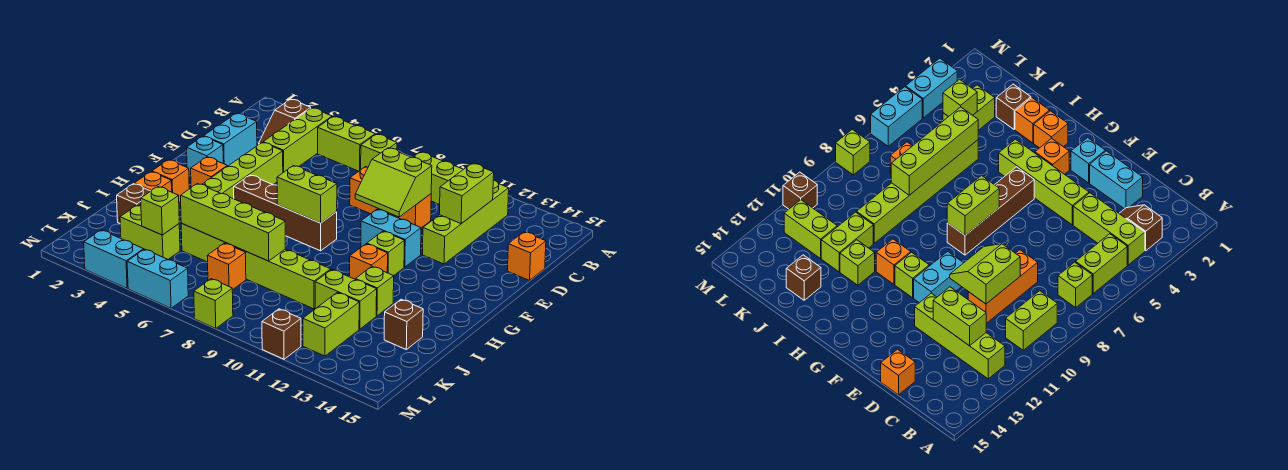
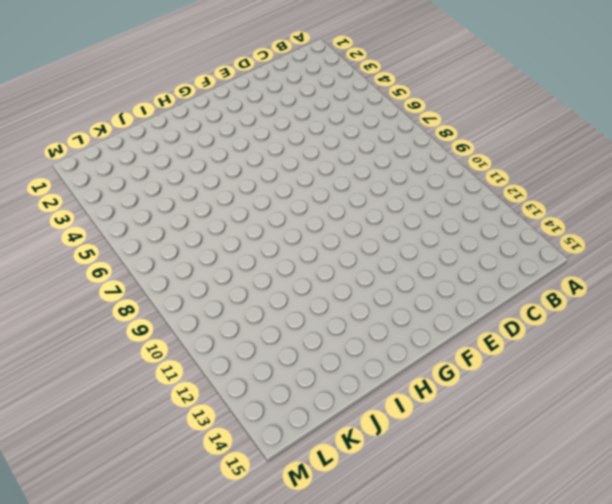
none -> brown 1x2 slope [259,99,311,144]
none -> lime 1x3 brick [263,108,332,173]
none -> lime 1x2 brick [318,117,375,171]
none -> lime 1x1 brick [361,134,397,169]

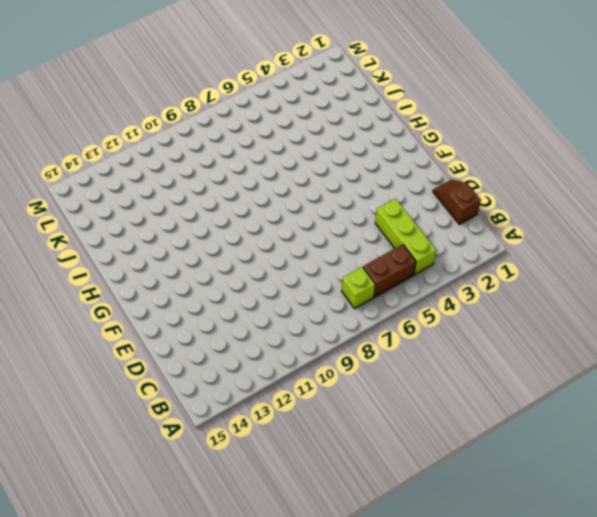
brown 1x2 brick [363,244,416,297] -> lime 1x2 brick [318,117,375,171]
brown 1x2 slope [433,180,481,224] -> brown 1x2 slope moved to [259,99,311,144]
none -> lime 1x2 brick [412,152,463,205]
none -> lime 1x4 brick [422,180,509,264]
none -> cyan 1x2 brick [204,113,257,166]
none -> orange 1x3 brick [350,167,431,228]

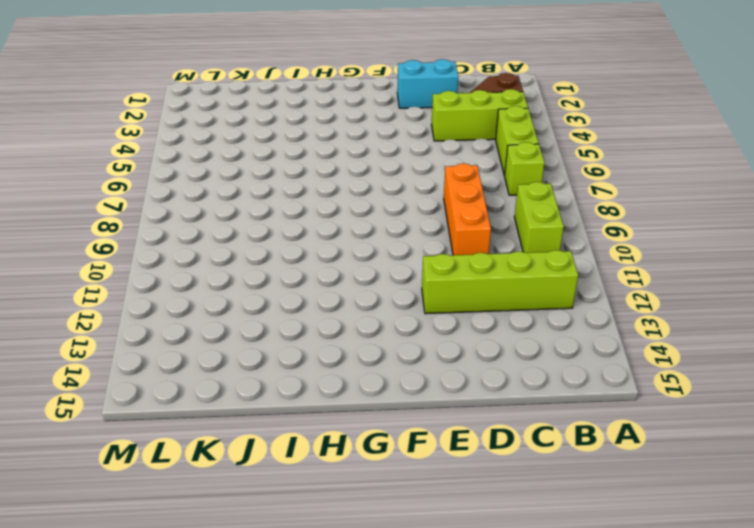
none -> orange 1x1 brick [507,232,546,280]
none -> lime 1x4 brick [202,142,283,199]
none -> cyan 1x1 brick [187,136,223,176]
none -> cyan 1x2 brick [361,209,421,267]

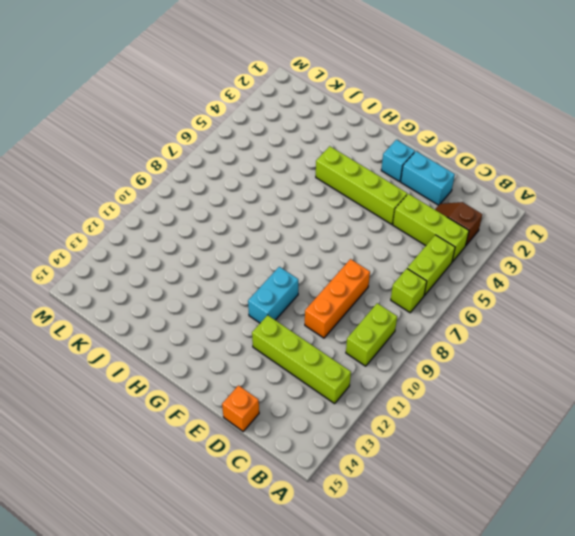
none -> orange 1x1 brick [191,157,227,188]
none -> brown 1x4 brick [234,175,337,251]
none -> lime 1x1 brick [367,231,404,276]
none -> orange 1x1 brick [152,160,189,202]

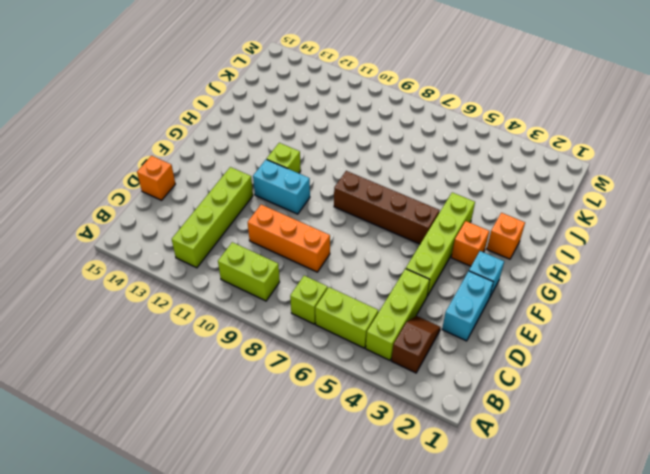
none -> orange 1x1 brick [350,244,388,279]
none -> orange 1x1 brick [134,172,172,192]
none -> lime 1x1 brick [355,266,394,316]
none -> brown 1x1 brick [117,184,150,223]

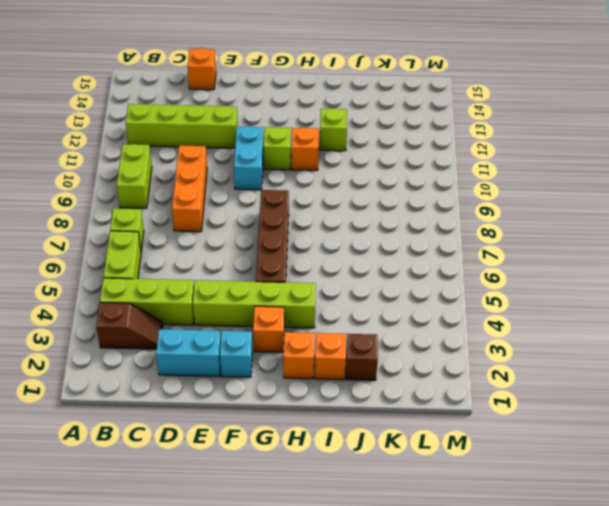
none -> lime 1x6 brick [181,223,331,309]
none -> lime 1x2 brick [315,269,377,329]
none -> brown 1x1 brick [384,299,423,349]
none -> lime 1x2 brick [120,205,180,259]

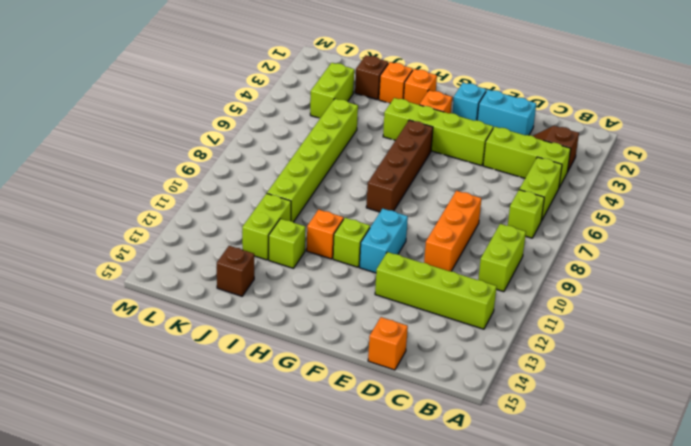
none -> orange 1x1 brick [207,243,246,290]
none -> lime 1x2 brick [303,292,359,356]
none -> cyan 1x2 brick [84,230,144,288]
none -> cyan 1x2 brick [127,249,188,308]

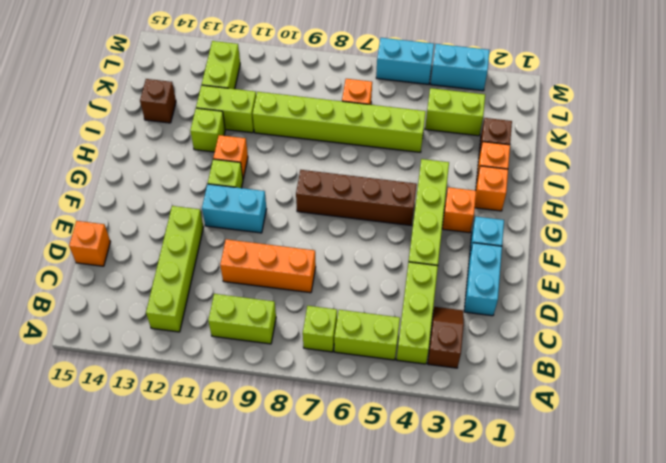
none -> lime 1x1 brick [194,279,233,328]
none -> brown 1x1 brick [262,309,301,359]
none -> lime 1x2 brick [439,163,494,224]
none -> lime 2x2 slope [355,148,432,217]

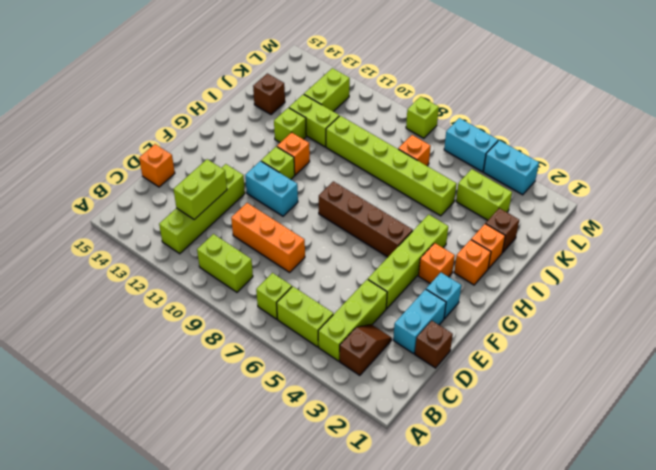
brown 1x1 brick [415,321,453,368] -> brown 1x1 brick moved to [262,309,301,359]
none -> lime 2x2 slope [355,148,432,217]
none -> lime 1x2 brick [277,166,337,223]
none -> lime 1x4 brick [181,184,285,261]
none -> lime 1x1 brick [141,187,179,235]

